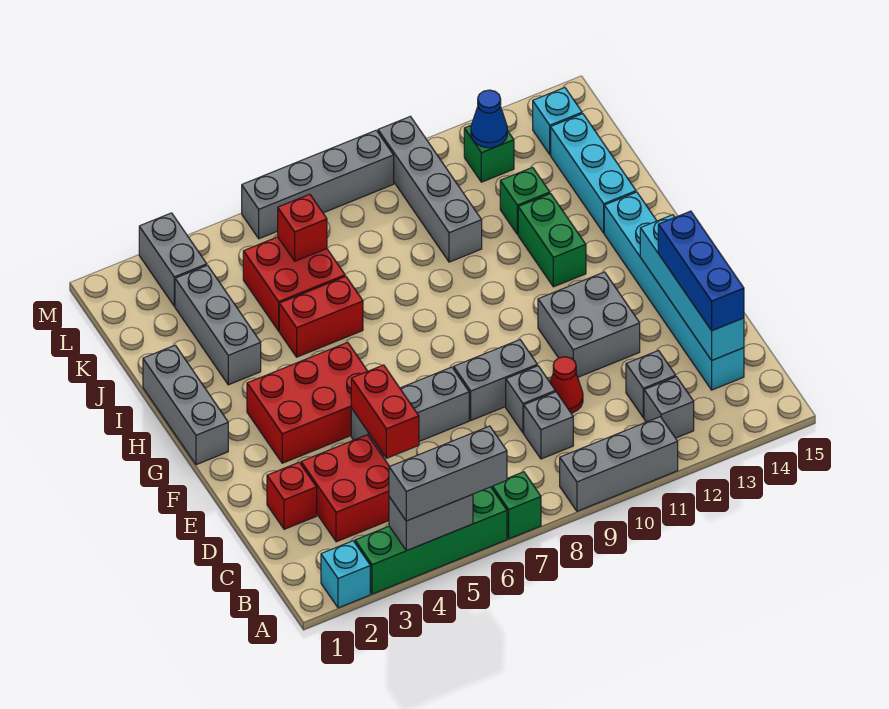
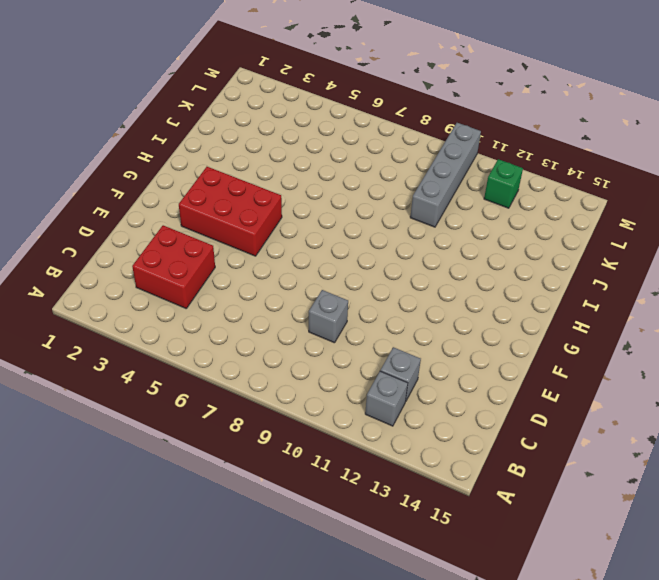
none -> cyan 1x1 brick [321,541,370,608]
none -> green 1x4 brick [355,487,507,594]
none -> green 1x1 brick [492,472,541,539]
none -> grey 1x3 brick [560,417,678,511]

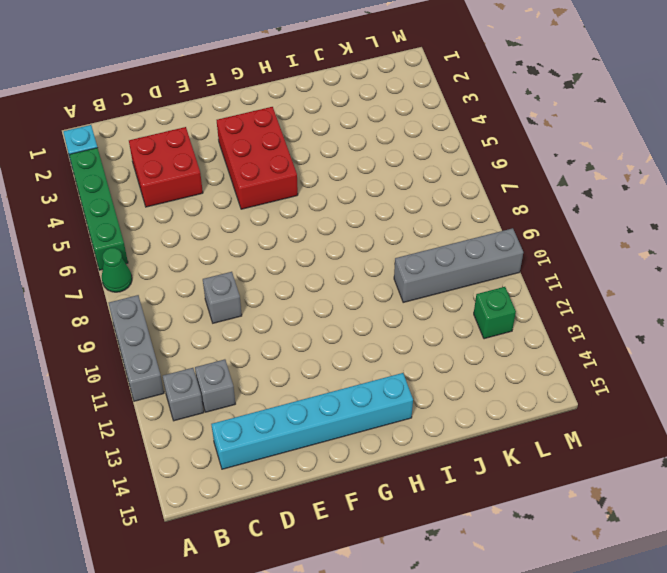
green 1x1 cone [102,248,132,292] -> green 1x1 brick [492,472,541,539]
none -> grey 1x1 brick [524,392,573,459]
none -> red 1x1 brick [267,462,317,529]
none -> red 1x1 cone [550,357,583,413]
none -> grey 1x3 brick [351,367,469,456]

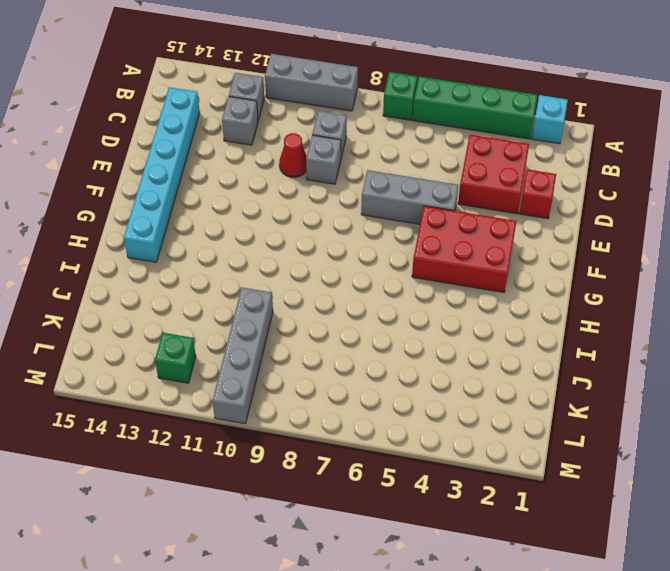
none -> grey 1x2 brick [454,340,537,420]
none -> grey 2x2 brick [538,272,640,377]
none -> grey 1x3 brick [143,345,228,465]
none -> green 1x2 brick [518,194,586,287]

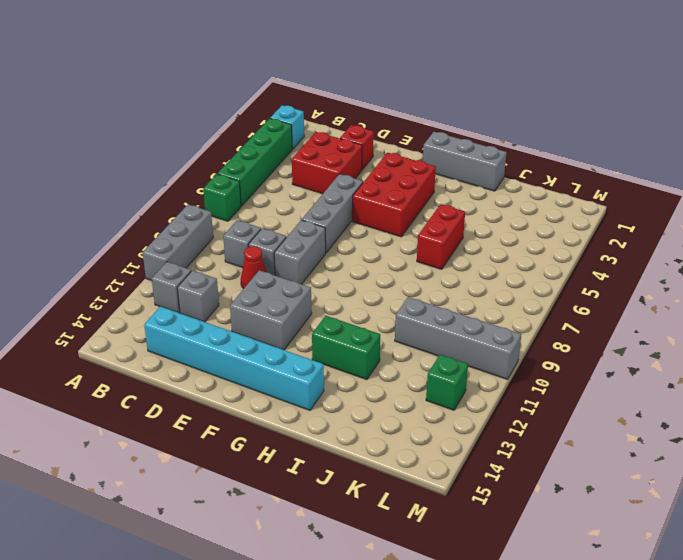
none -> grey 1x3 brick [175,265,261,385]
none -> cyan 1x3 brick [551,114,636,233]
none -> red 2x2 brick [243,237,345,331]
none -> green 1x1 brick [500,167,550,235]

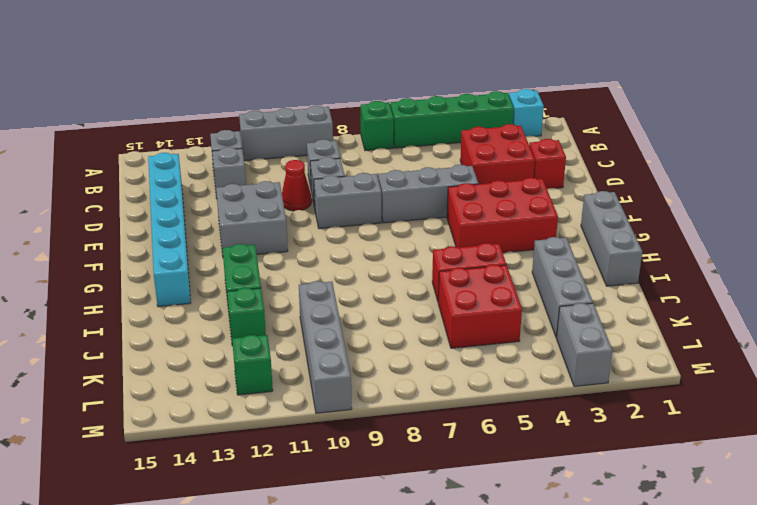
none -> cyan 1x3 brick [551,114,636,233]
none -> cyan 1x1 brick [533,88,582,154]
none -> grey 1x4 brick [242,130,394,239]
none -> grey 1x2 brick [389,494,473,551]

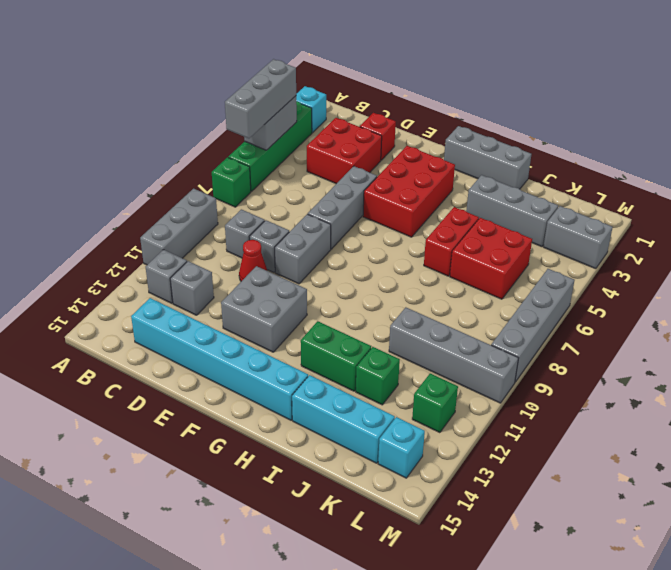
none -> cyan 1x4 brick [640,215,744,360]
none -> red 1x2 brick [351,365,419,458]
none -> red 1x1 brick [278,194,327,261]
none -> blue 1x1 cone [471,90,507,148]

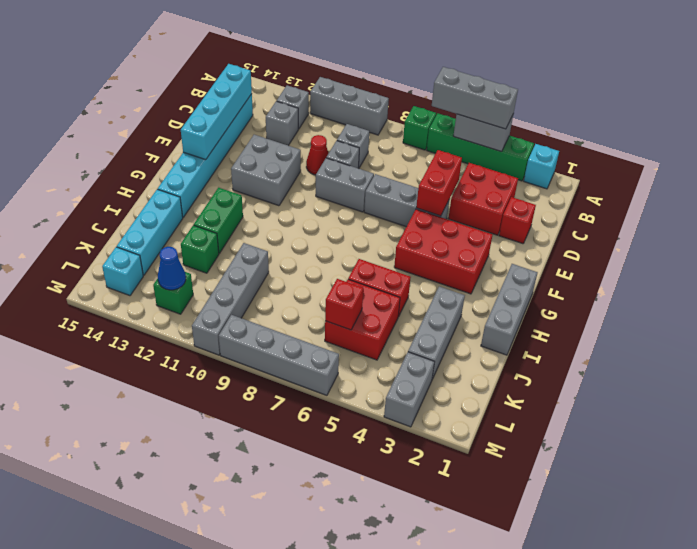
none -> blue 1x3 brick [658,211,744,331]

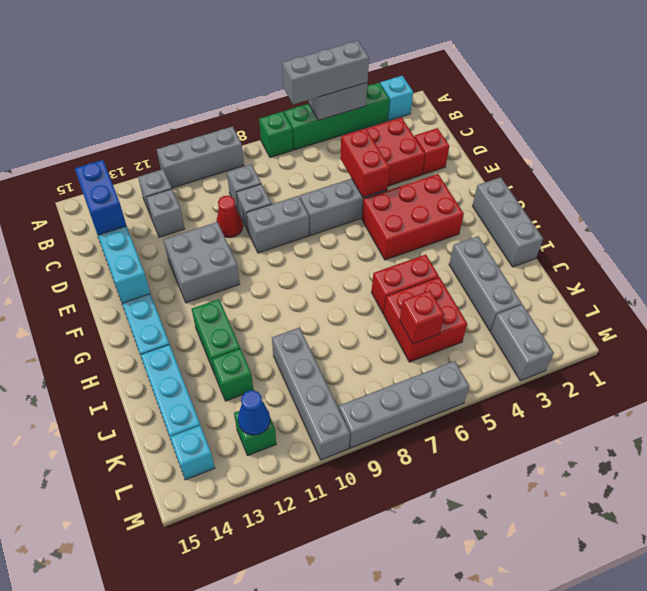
blue 1x2 brick [75,160,126,235] -> blue 1x3 brick [658,211,744,331]

